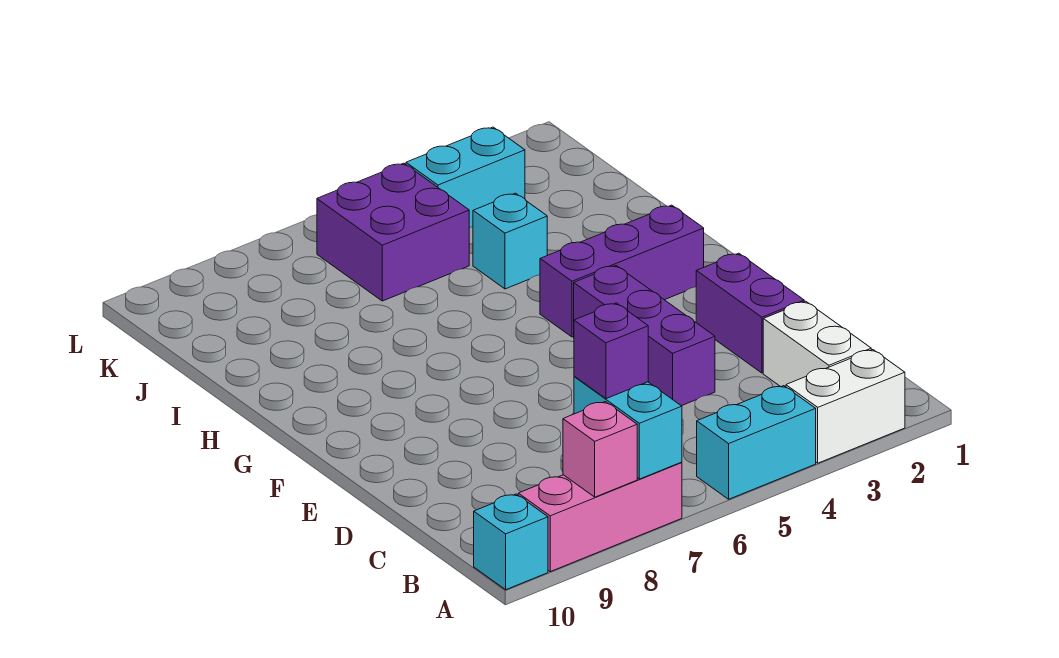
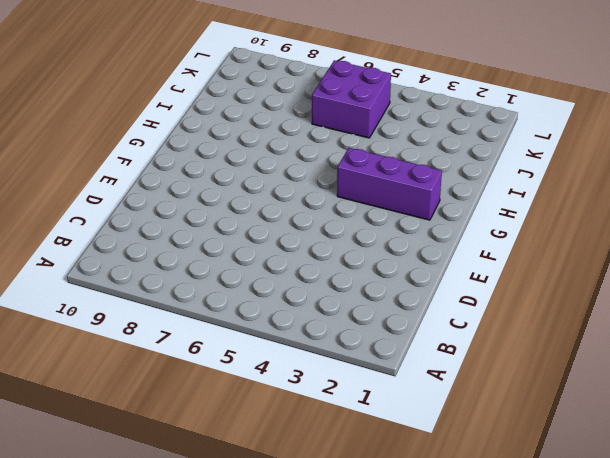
none -> white 1x2 brick [786,350,905,463]
none -> cyan 1x2 brick [697,386,816,499]
none -> pink 1x3 brick [518,462,682,572]

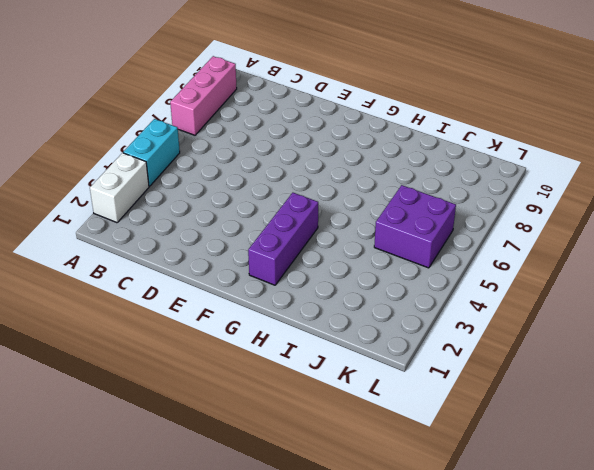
none -> cyan 1x1 brick [474,494,548,590]
none -> white 1x2 brick [763,301,871,387]
none -> purple 1x2 brick [696,253,804,373]

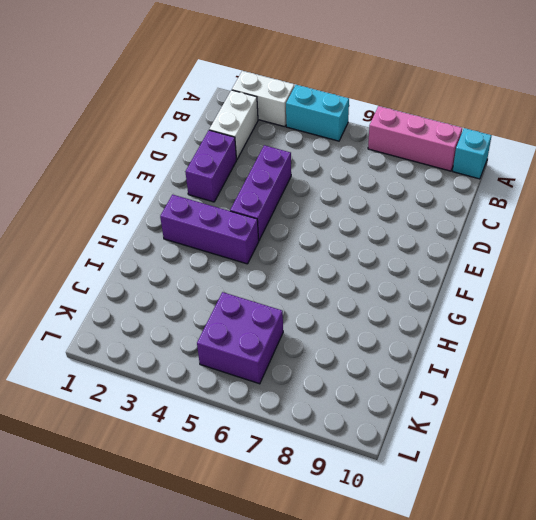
none -> cyan 1x1 brick [473,193,547,289]
none -> cyan 1x2 brick [406,127,525,228]
none -> cyan 1x2 brick [574,376,682,479]

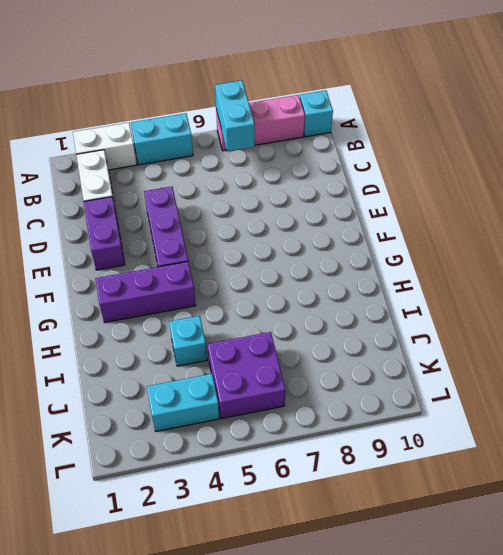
none -> pink 1x1 brick [563,402,637,497]
none -> purple 1x1 brick [574,303,648,399]

